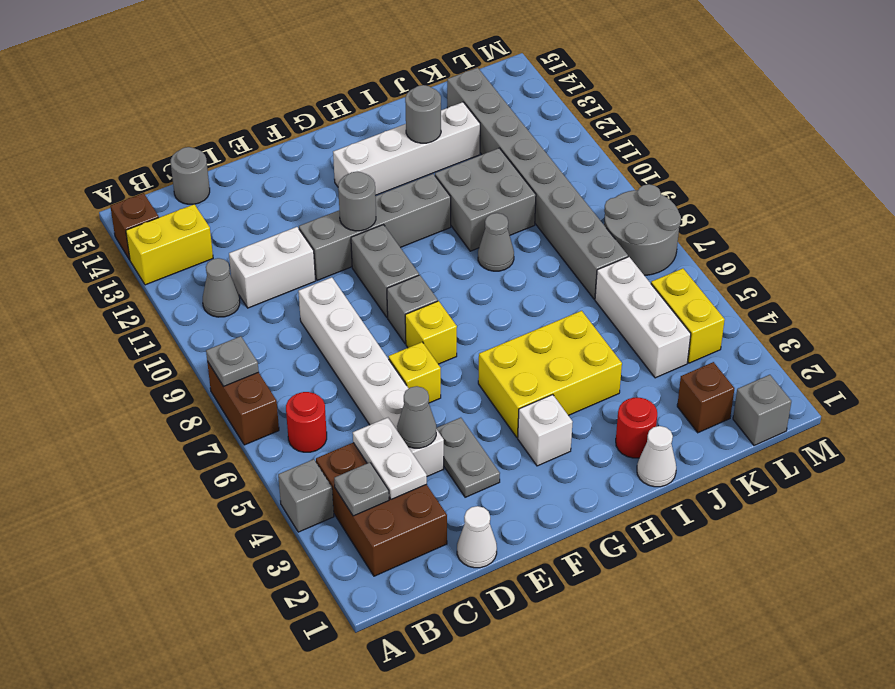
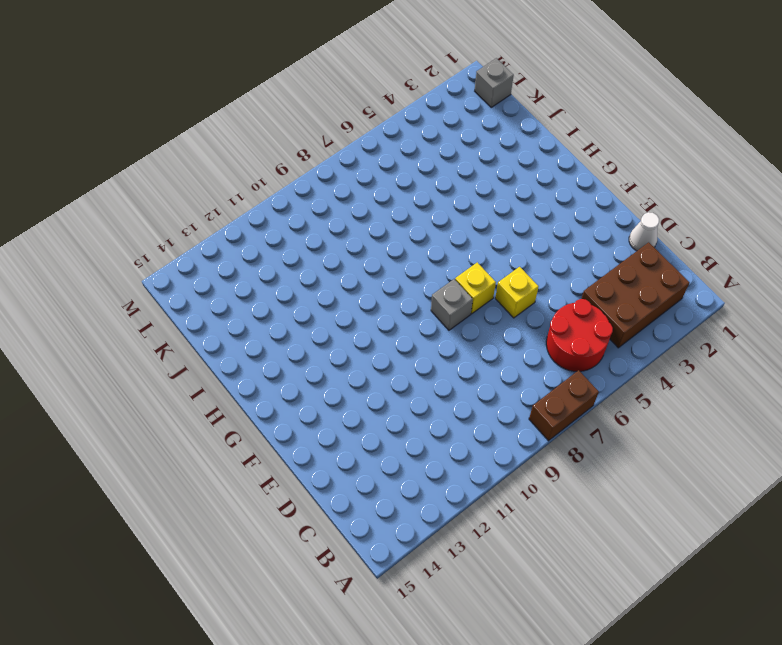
red 2x2 round brick [546,299,613,371] -> red 1x1 round brick [286,392,327,452]
none -> grey 1x1 brick [278,459,334,532]
none -> yellow 1x2 brick [126,204,213,285]
none -> brown 1x1 brick [110,193,159,260]
none -> grey 1x1 cone [203,258,240,317]

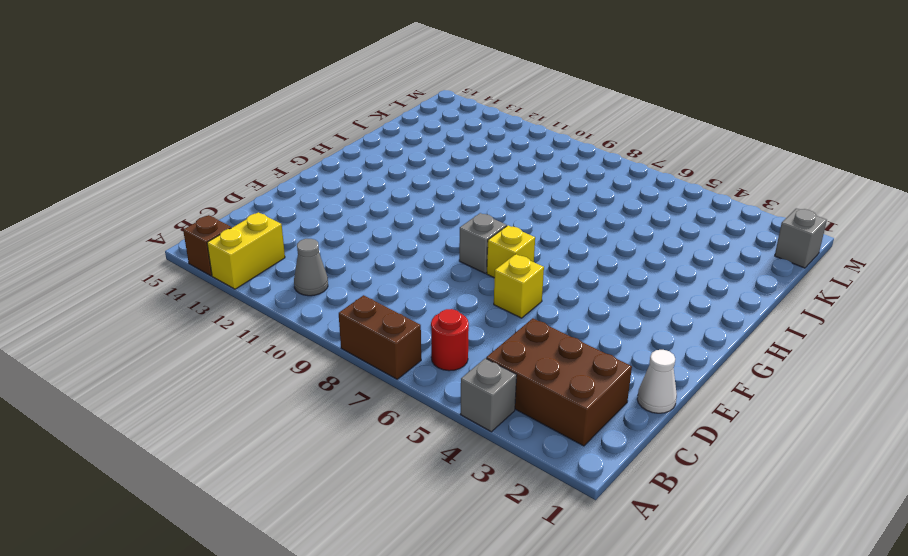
none -> white 1x2 brick [229,227,316,308]
none -> grey 1x1 round brick [171,147,210,204]
none -> white 1x6 brick [298,277,444,476]
none -> grey 1x2 plate [436,418,500,497]

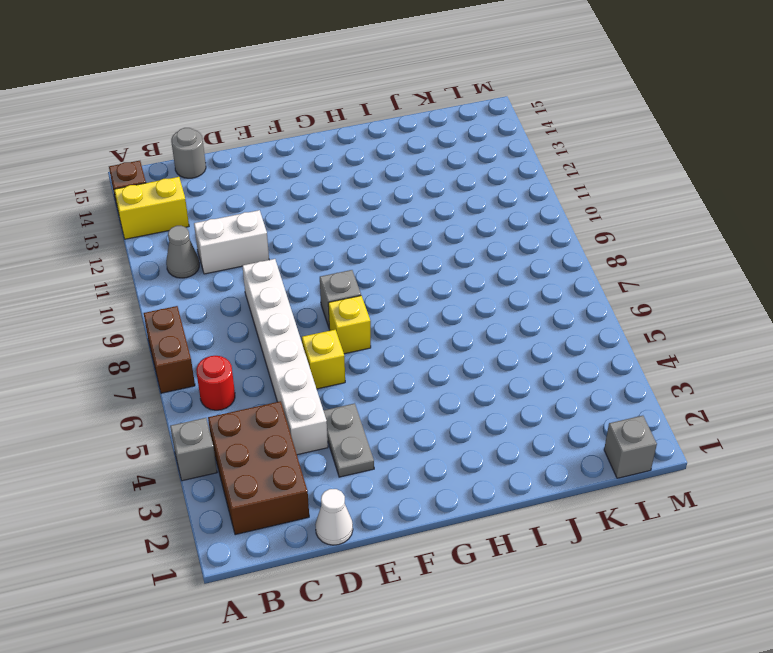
none -> grey 1x4 brick [299,174,451,280]
none -> grey 1x2 brick [351,225,419,318]
none -> white 1x1 brick [518,395,573,466]
none -> yellow 2x3 brick [478,311,622,438]

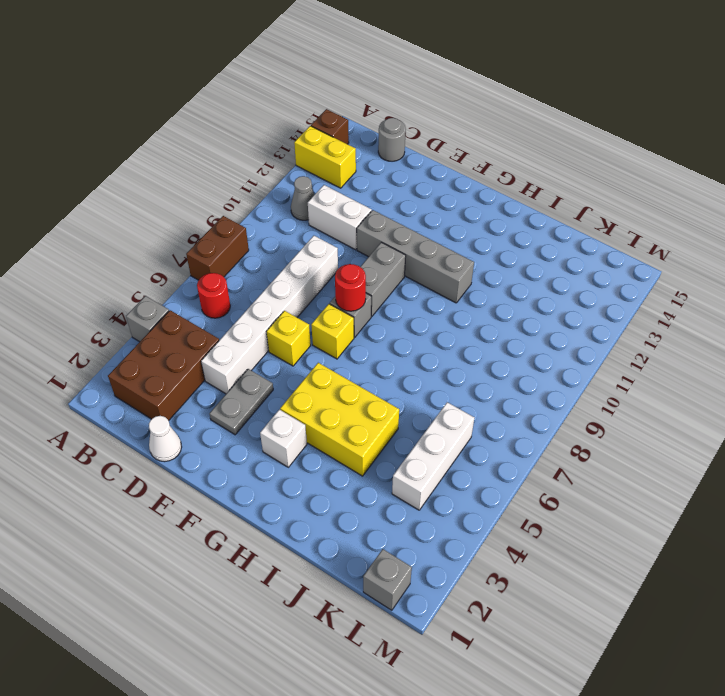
red 1x1 round brick [335,264,366,311] -> red 1x1 round brick moved to [616,398,657,458]
none -> white 1x4 brick [333,102,480,195]
none -> white 1x1 cone [637,426,676,487]
none -> grey 1x1 cone [478,213,514,271]
none -> grey 2x2 brick [435,148,536,251]

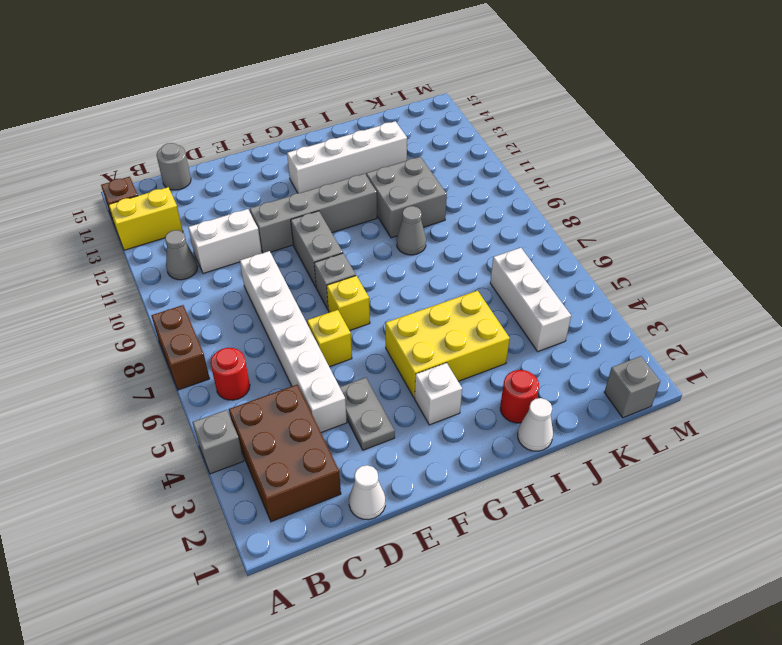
none -> brown 1x1 brick [677,362,734,433]
none -> grey 1x8 brick [447,68,628,299]
none -> yellow 1x2 brick [651,268,725,363]
none -> grey 2x2 round brick [604,184,681,275]

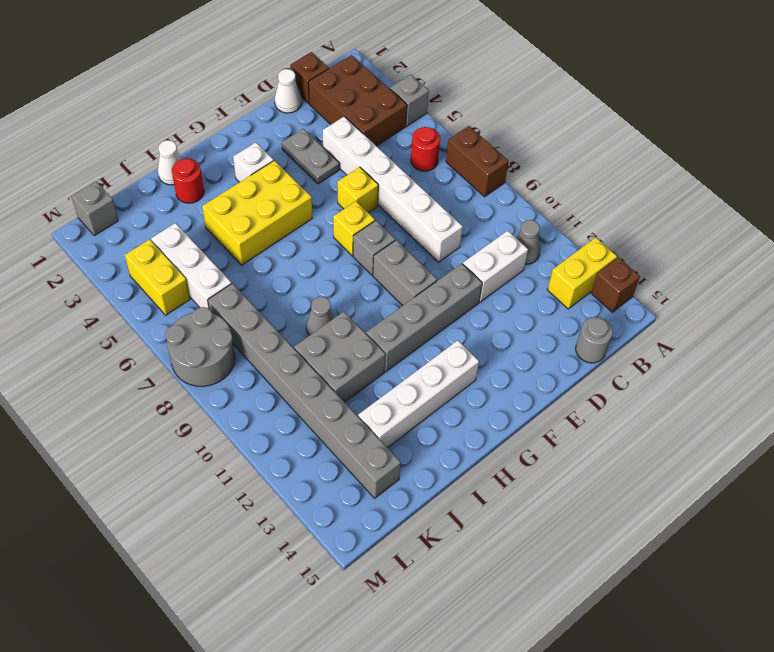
brown 1x1 brick [290,52,329,103] -> brown 1x1 brick moved to [677,362,734,433]
none -> grey 1x1 plate [206,336,259,386]
none -> grey 1x1 plate [334,462,389,516]
none -> white 1x2 plate [353,418,427,499]
none -> grey 1x1 cone [397,386,436,448]

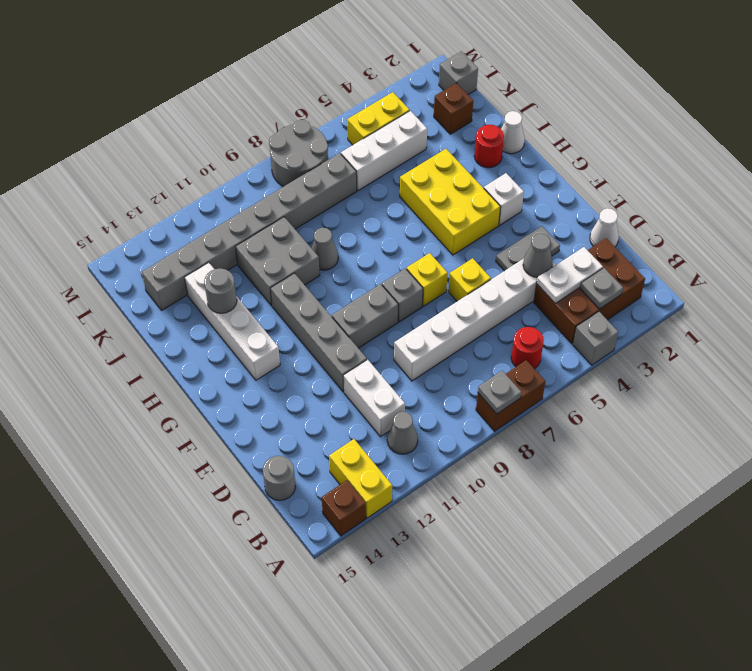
none -> grey 1x1 round brick [338,171,376,231]

